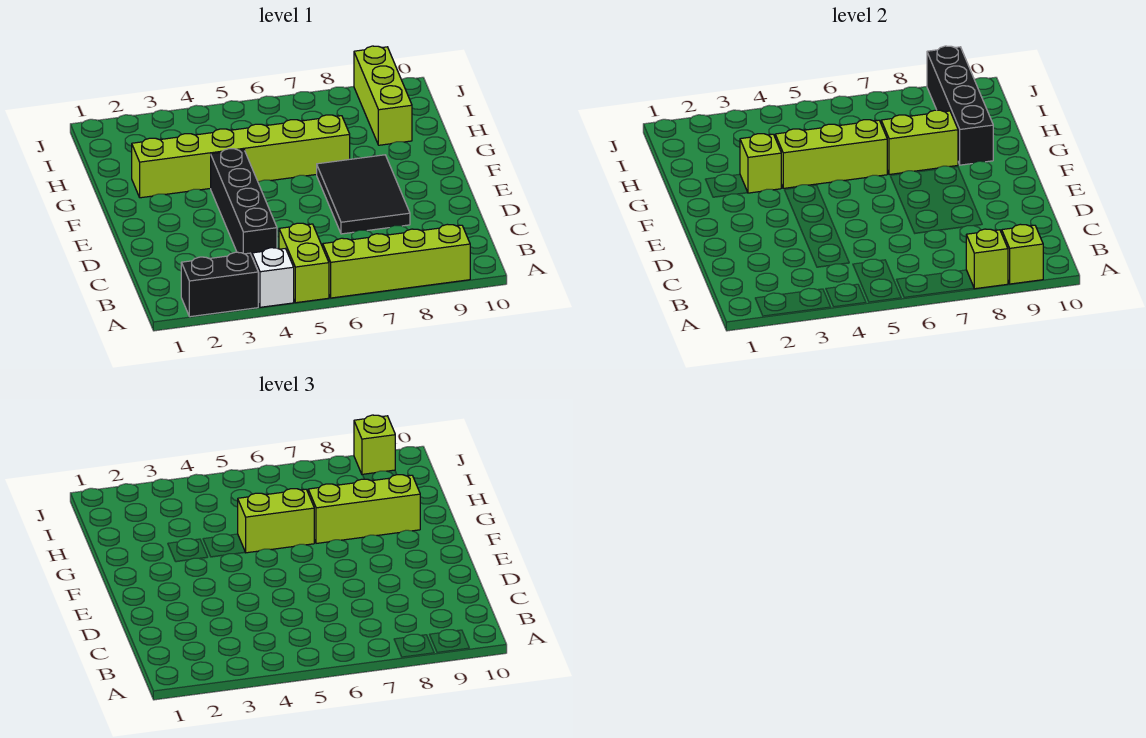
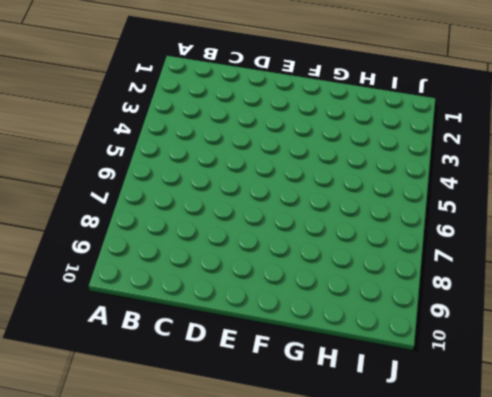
none -> black 1x2 brick [181,252,258,317]
none -> white 1x1 brick [252,248,294,307]
none -> lime 1x2 brick [279,223,329,303]

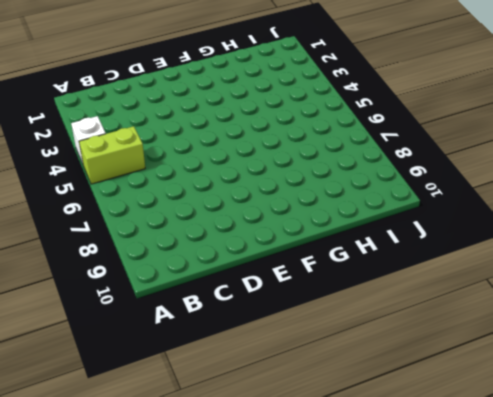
none -> black 1x2 brick [181,252,258,317]
none -> lime 1x4 brick [323,224,470,298]
none -> black 1x4 brick [211,149,277,256]

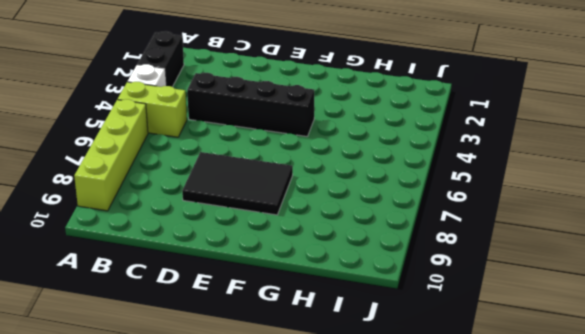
none -> lime 1x6 brick [132,115,350,198]
none -> lime 1x3 brick [354,46,412,145]
none -> lime 1x1 brick [966,229,1008,289]

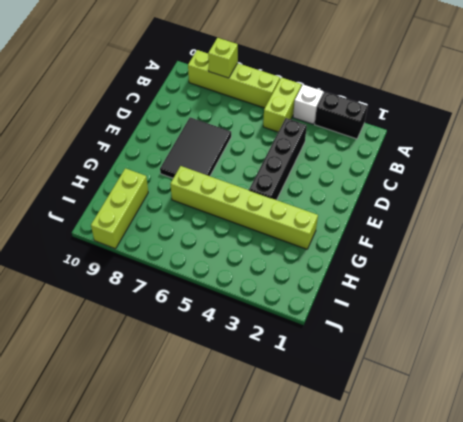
none -> lime 1x1 brick [1002,224,1043,284]
none -> lime 1x1 brick [740,134,781,193]
none -> lime 1x3 brick [775,120,887,188]

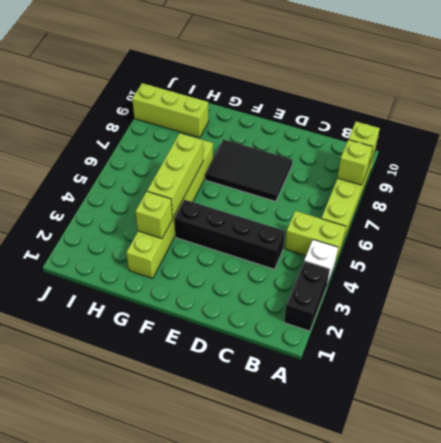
none -> lime 1x2 brick [881,110,958,174]
none -> black 1x4 brick [927,46,993,165]
none -> lime 1x2 brick [238,489,314,553]

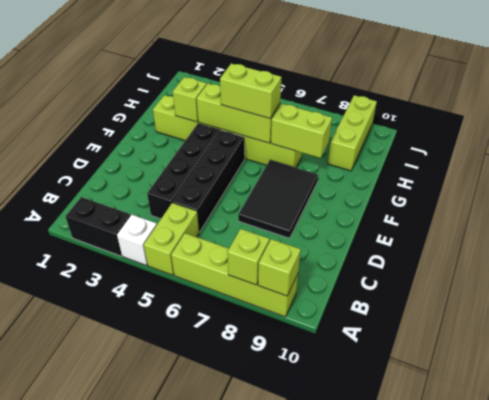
black 1x4 brick [173,130,245,232] -> black 1x4 brick moved to [927,46,993,165]
none -> lime 1x3 brick [308,475,420,543]
none -> lime 1x1 brick [354,415,395,475]

